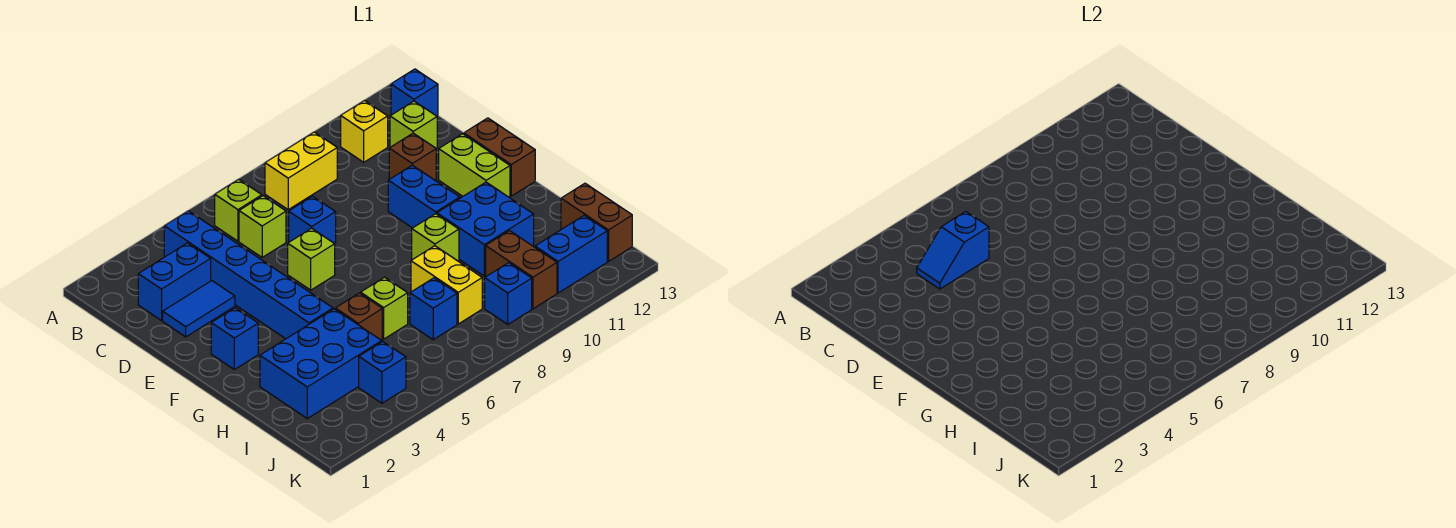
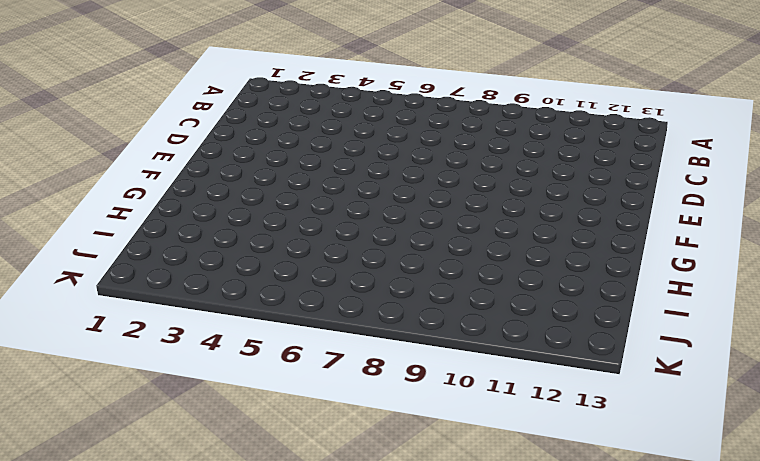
none -> blue 1x6 brick [164,211,333,339]
none -> lime 1x1 brick [215,179,262,241]
none -> yellow 1x2 brick [265,132,337,210]

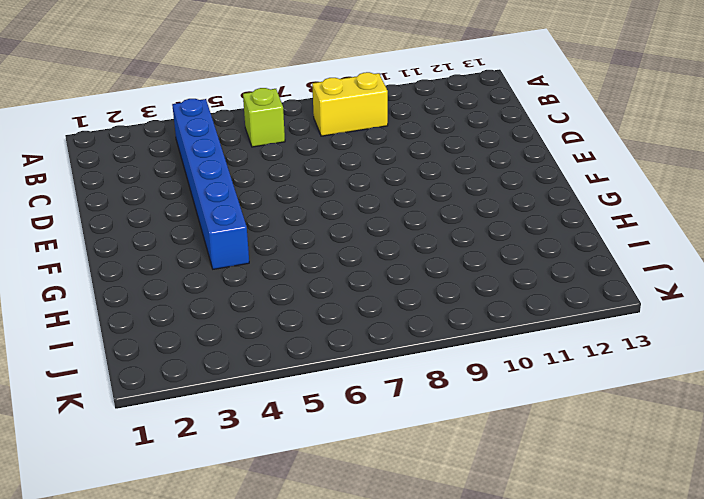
none -> yellow 1x1 brick [341,101,388,162]
none -> blue 1x1 brick [391,69,438,116]
none -> blue 1x2 brick [138,243,211,321]

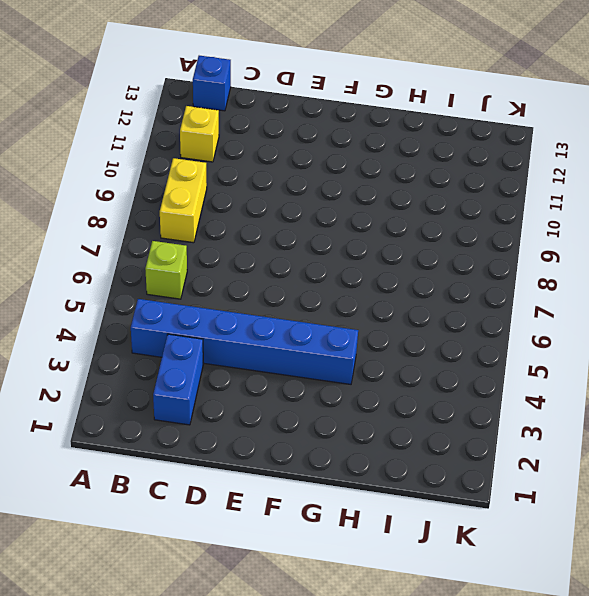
none -> lime 1x1 brick [239,196,286,257]
none -> lime 1x1 brick [390,101,437,149]
none -> blue 1x2 tile [163,281,235,337]

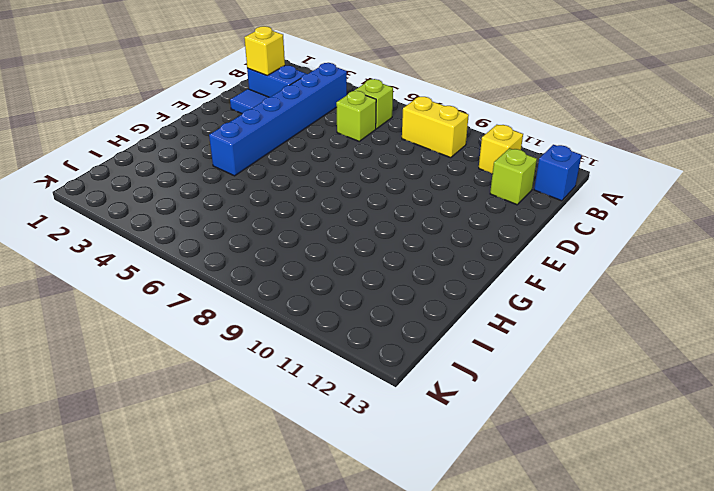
yellow 1x1 brick [244,26,285,75] -> none
none -> blue 1x1 brick [289,196,336,244]
none -> brown 1x1 brick [389,133,436,181]
none -> lime 1x1 brick [288,228,335,290]

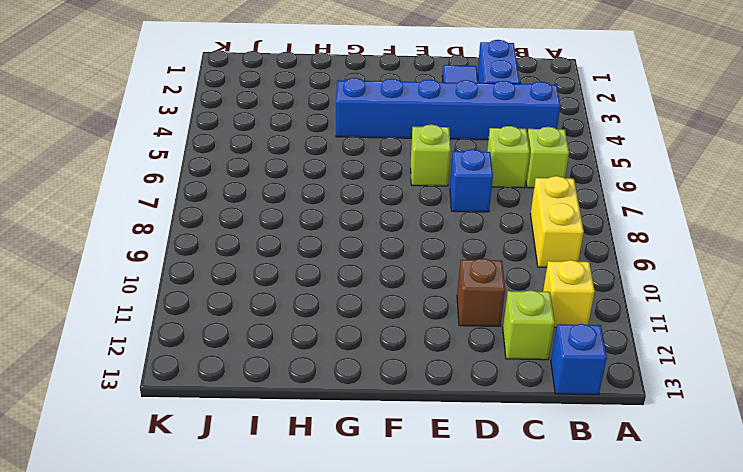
none -> blue 1x2 brick [388,165,460,228]
none -> lime 1x2 brick [439,134,510,198]
none -> brown 1x2 brick [464,118,535,196]

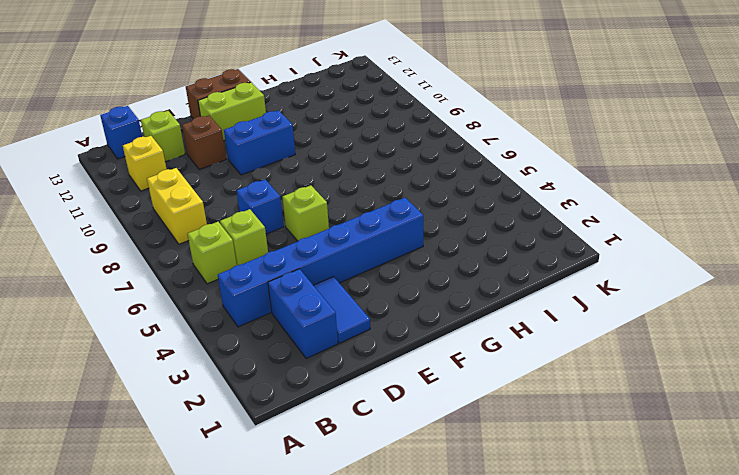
none -> blue 1x1 brick [211,308,258,369]
none -> lime 1x1 brick [412,214,459,261]
none -> blue 2x2 brick [437,182,534,276]

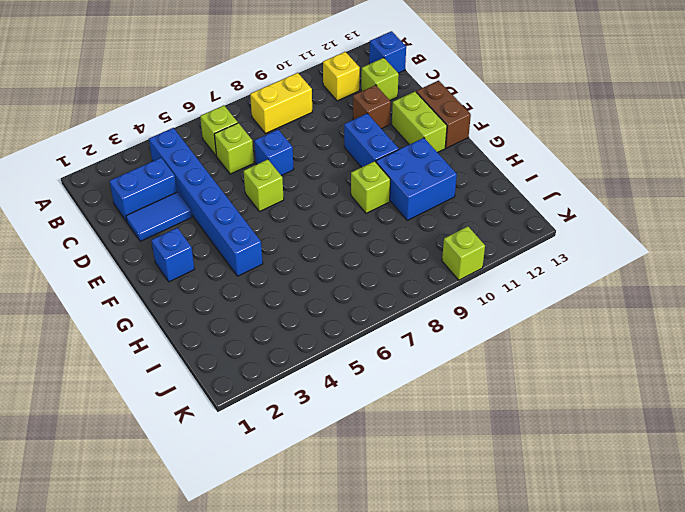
lime 1x1 brick [442,226,485,280] -> lime 1x1 brick moved to [361,277,408,339]
none -> blue 2x3 brick [260,309,382,418]
none -> brown 1x1 brick [335,293,382,341]
none -> yellow 1x2 brick [411,246,482,324]

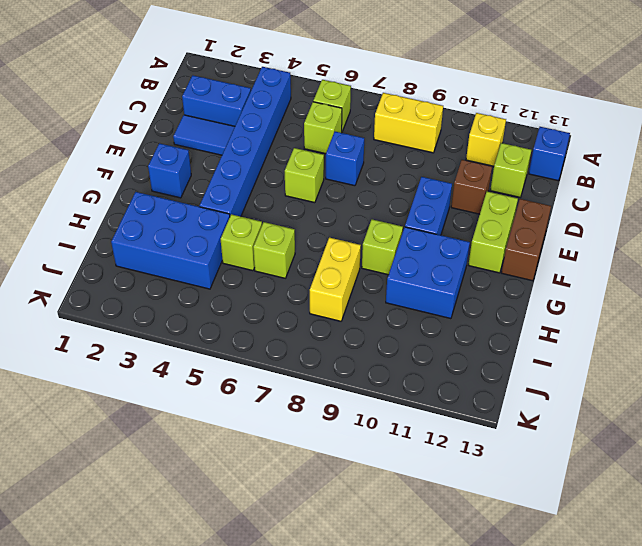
lime 1x1 brick [221,214,262,271] -> brown 1x1 brick [335,293,382,341]
none -> blue 1x1 brick [410,278,457,340]
none -> brown 1x2 brick [486,231,557,309]
none -> brown 1x2 brick [561,183,632,261]

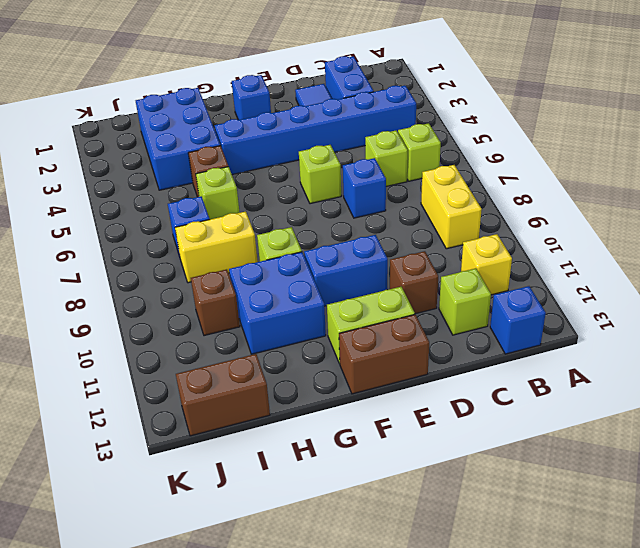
brown 1x1 brick [191,269,240,336] -> brown 1x2 brick [486,231,557,309]
none -> blue 1x1 brick [359,342,406,403]
none -> blue 1x1 brick [485,263,532,324]
none -> blue 1x2 brick [535,215,607,293]

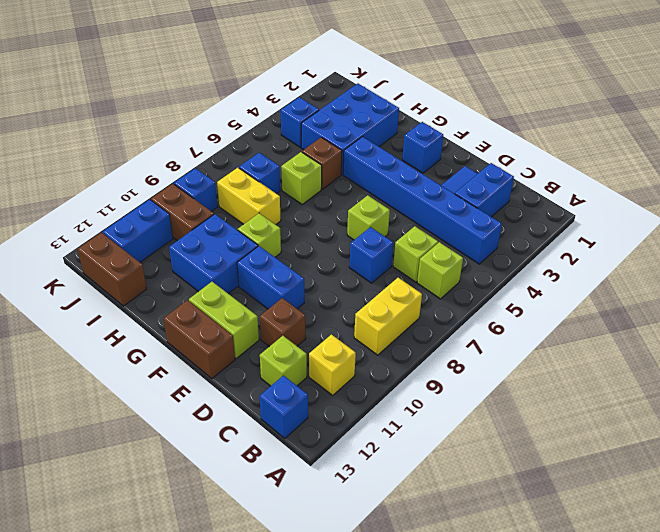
none -> blue 1x2 slope [917,212,989,289]

